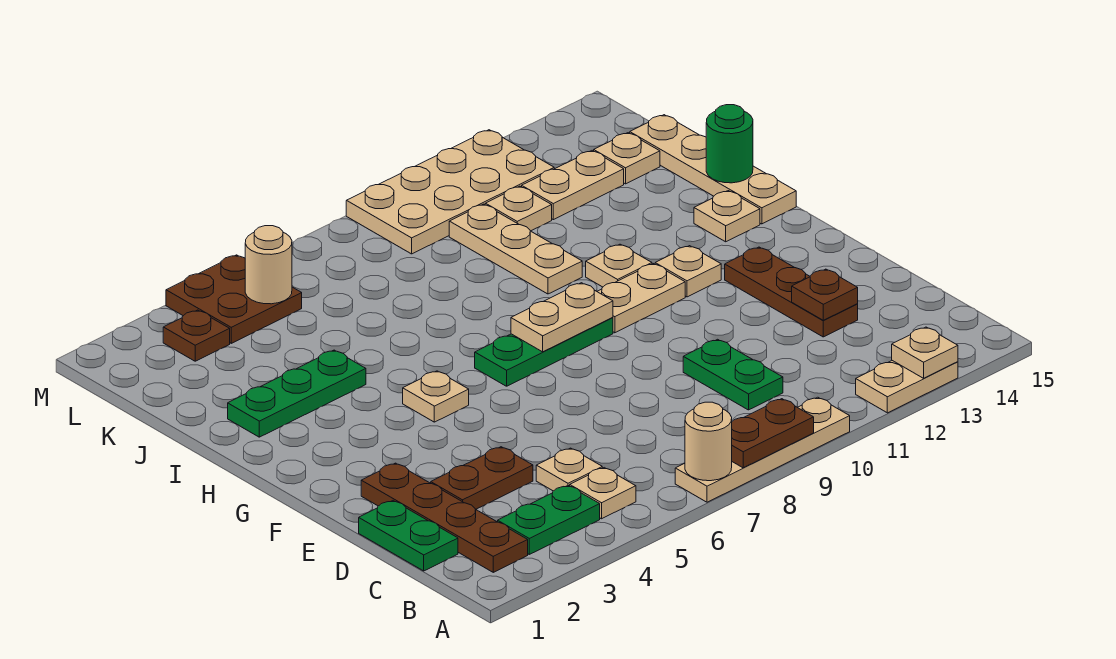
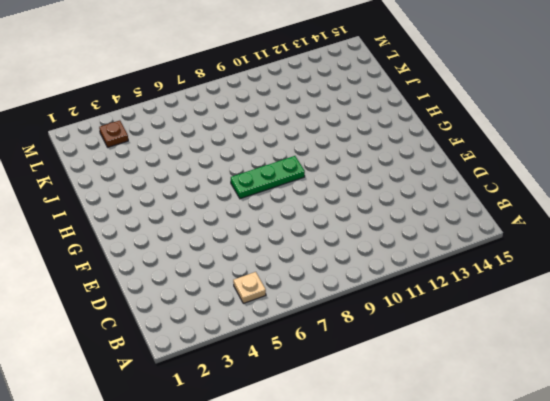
none -> tan 1x4 plate [675,397,850,502]
none -> tan 1x2 plate [856,361,958,413]
none -> brown 1x4 plate [361,463,528,572]
none -> green 1x2 plate [498,486,600,554]

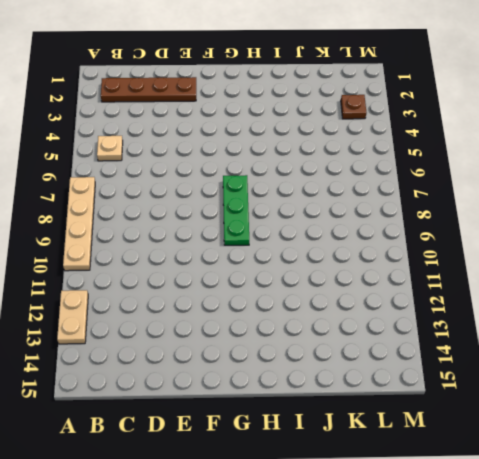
none -> green 1x2 plate [498,486,600,554]
none -> green 1x2 plate [359,501,458,571]
none -> tan 1x1 plate [536,448,602,491]
none -> green 1x2 plate [683,339,783,410]

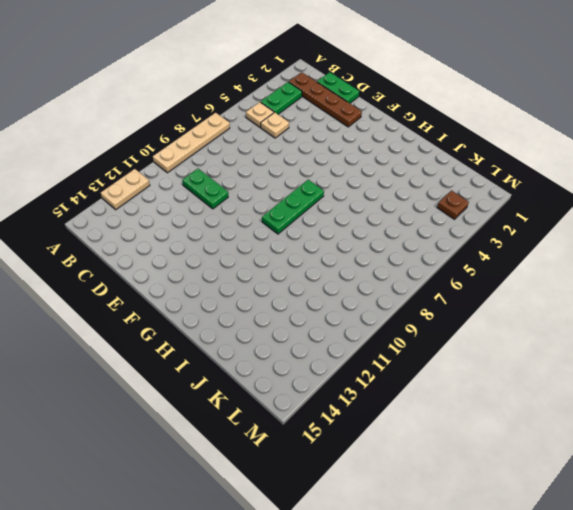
none -> brown 1x2 plate [431,447,533,509]
none -> brown 1x3 plate [725,247,858,337]
none -> tan 1x1 plate [403,371,469,422]
none -> tan 1x2 plate [597,264,685,333]

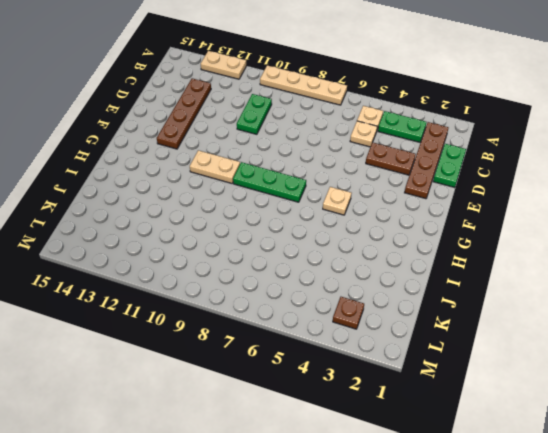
brown 1x4 plate [157,78,211,149] -> brown 1x3 plate [725,247,858,337]
none -> tan 1x1 plate [655,246,721,297]
none -> tan 1x1 plate [586,244,652,287]
none -> tan 1x1 plate [694,191,760,242]
none -> tan 1x4 plate [630,115,796,224]

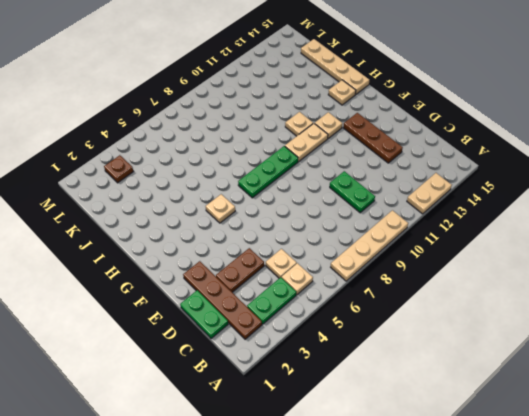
none -> green 1x3 plate [228,350,366,437]
none -> tan 1x3 plate [449,204,582,294]
none -> tan 1x1 plate [485,186,552,231]
none -> tan 1x2 plate [522,151,624,220]

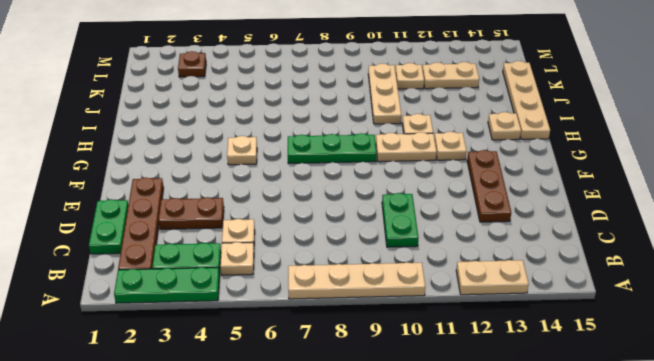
green 1x3 plate [114,267,220,303] -> green 1x3 plate moved to [228,350,366,437]
none -> tan 1x1 plate [594,133,660,184]
none -> brown 2x2 plate [166,255,302,343]
none -> tan 2x4 plate [346,130,554,254]
none -> tan 1x1 round brick [685,402,732,481]

